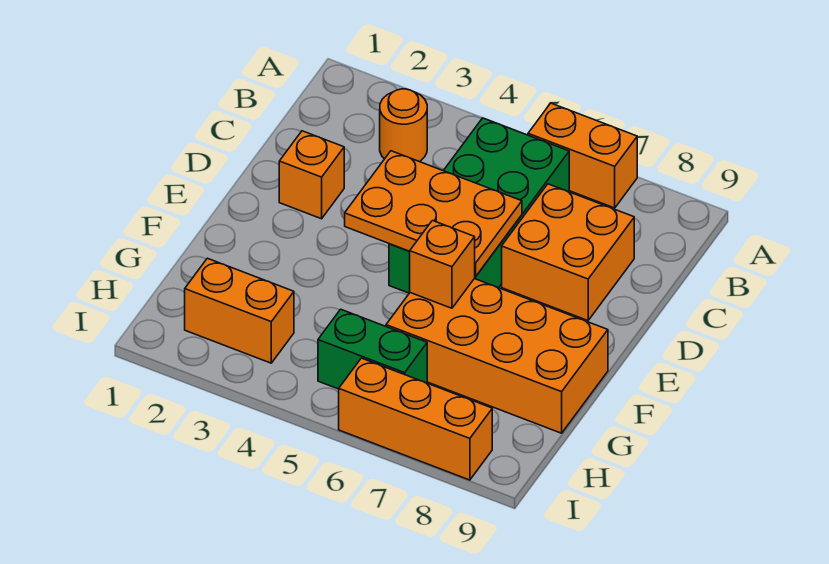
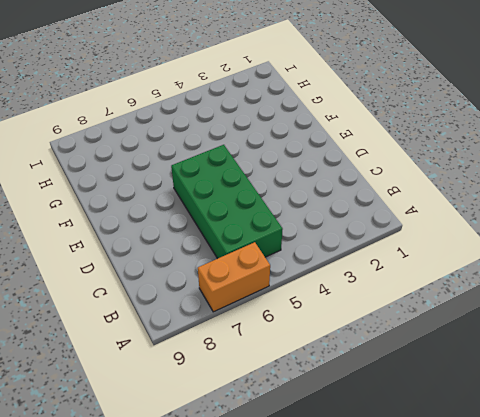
none -> orange 1x1 round brick [380,89,427,162]
none -> orange 2x2 brick [502,184,634,321]

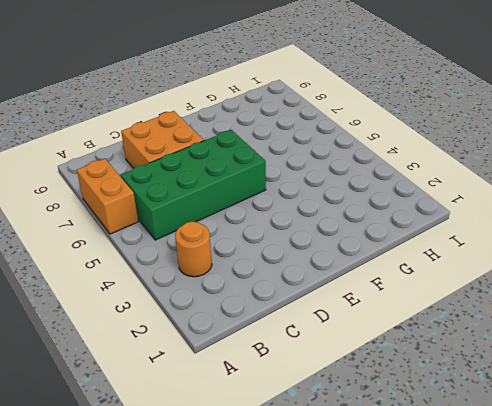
none -> orange 1x1 brick [279,131,344,219]
none -> orange 2x4 brick [386,279,608,433]

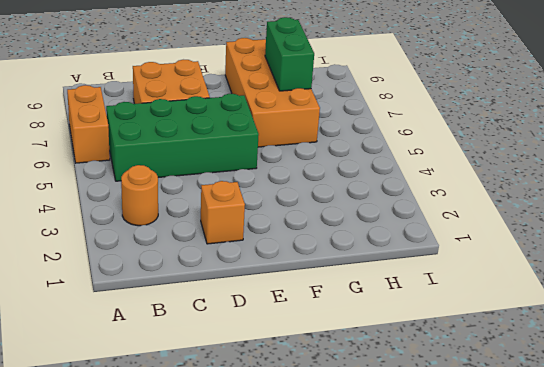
green 1x2 brick [265,17,314,91] -> green 1x2 brick moved to [318,309,427,389]
none -> orange 1x2 brick [185,258,294,363]
none -> orange 1x3 brick [339,358,492,480]

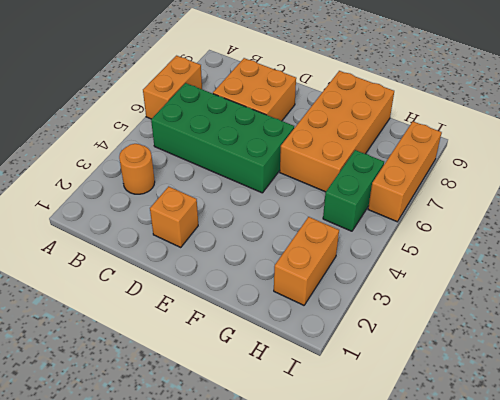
none -> orange 2x3 plate [345,151,522,276]
none -> orange 1x1 brick [409,221,475,308]

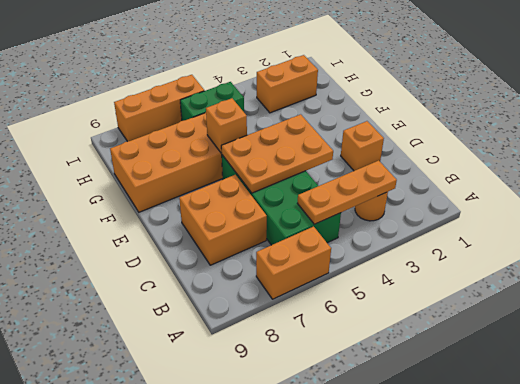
orange 1x3 plate [297,160,397,224] -> none

